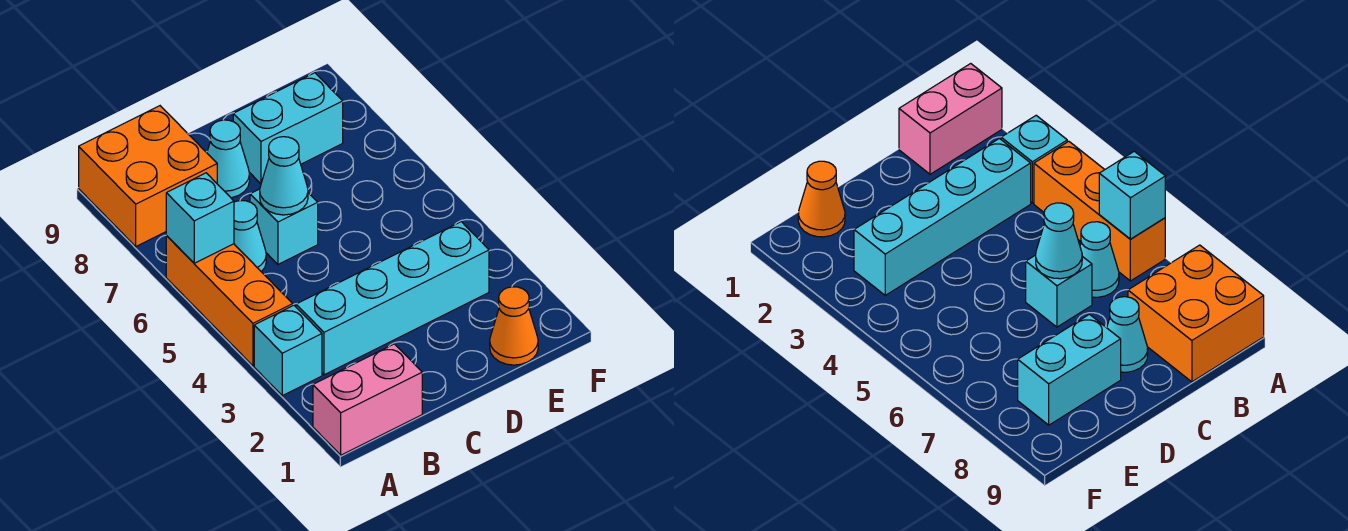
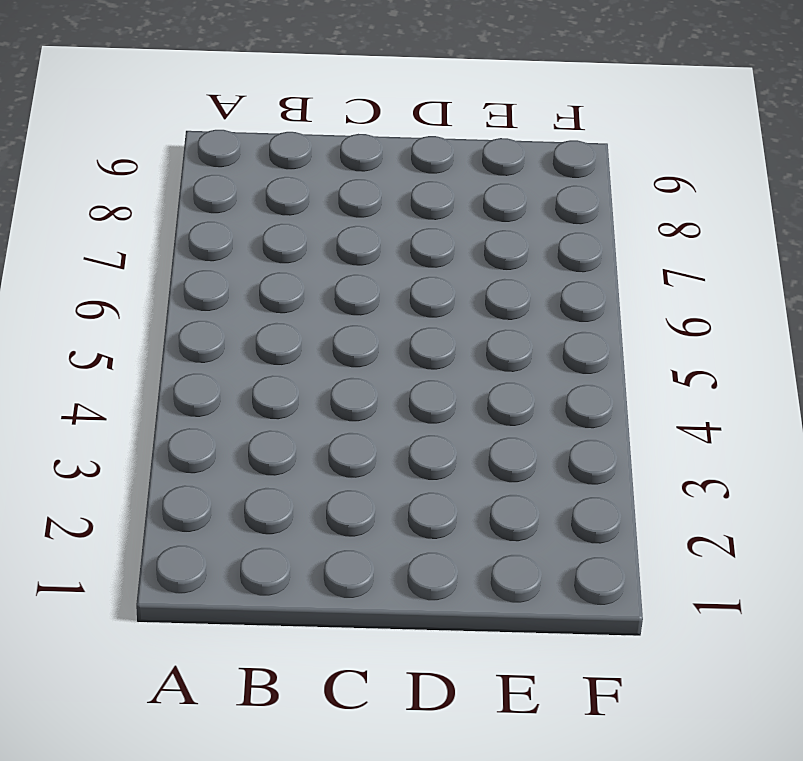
none -> pink 1x2 brick [313,344,422,455]
none -> cyan 1x1 brick [254,305,322,396]
none -> orange 1x3 brick [166,236,293,366]

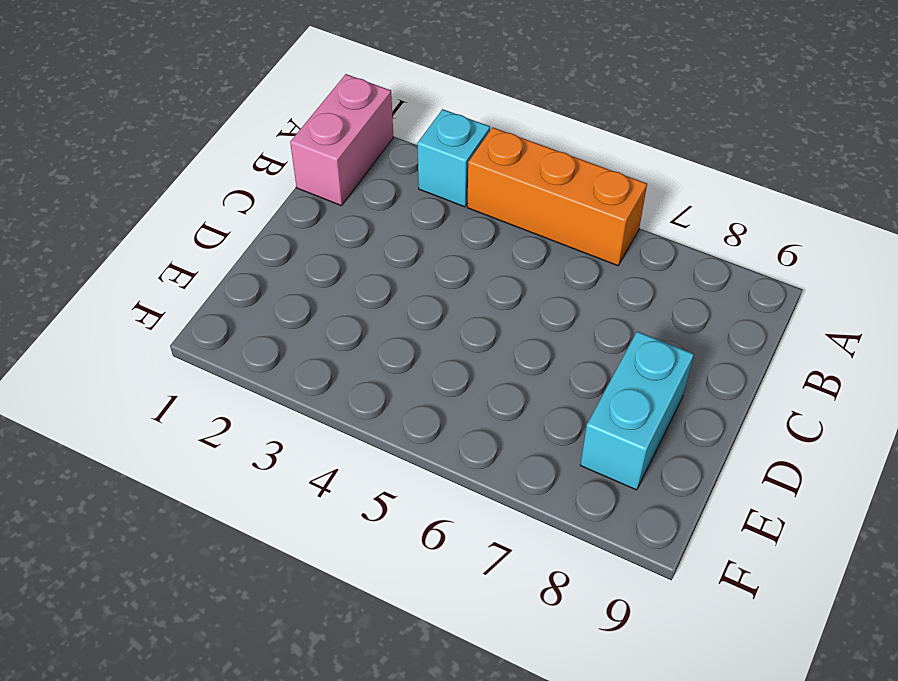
none -> orange 2x2 brick [79,106,217,246]
none -> cyan 1x4 brick [296,222,489,375]
none -> cyan 1x1 cone [234,201,266,272]

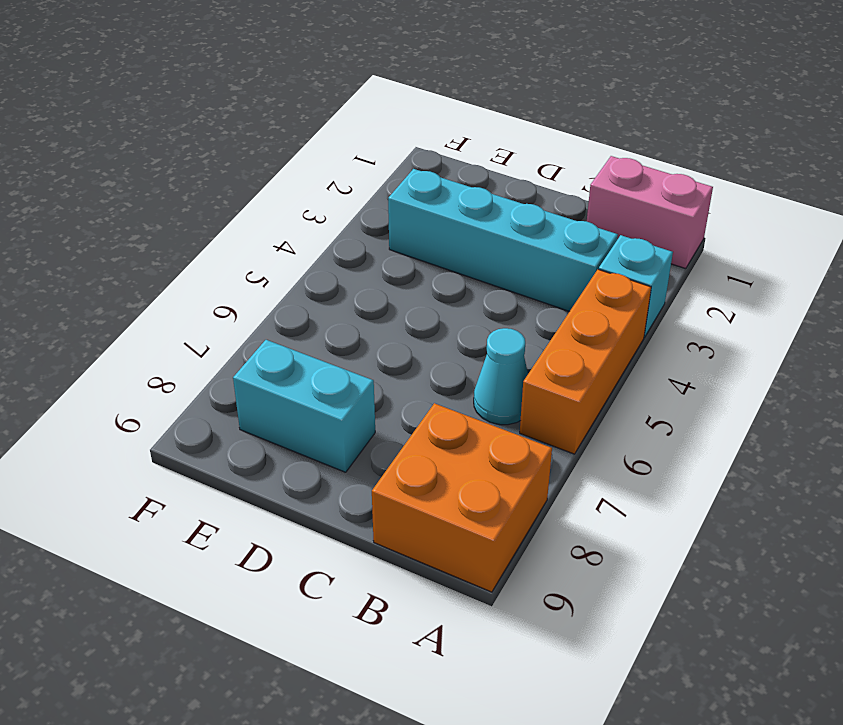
none -> cyan 1x1 brick [250,189,318,264]
none -> cyan 1x1 cone [207,120,250,198]
none -> orange 1x1 cone [490,287,538,365]

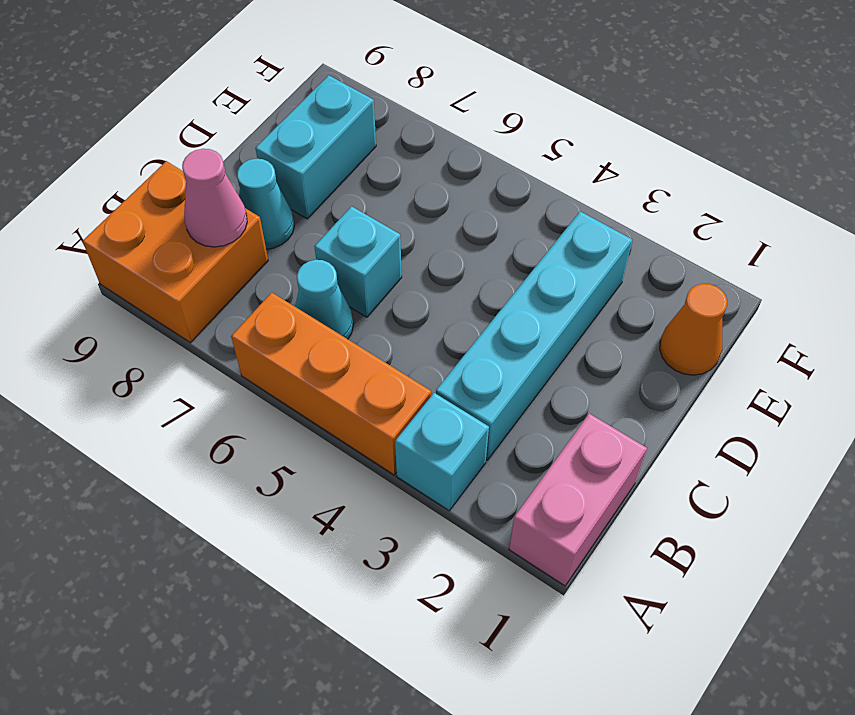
pink 1x1 cone [182,149,247,247] -> none
none -> cyan 1x1 brick [166,173,234,263]
none -> cyan 1x1 cone [260,137,308,215]

